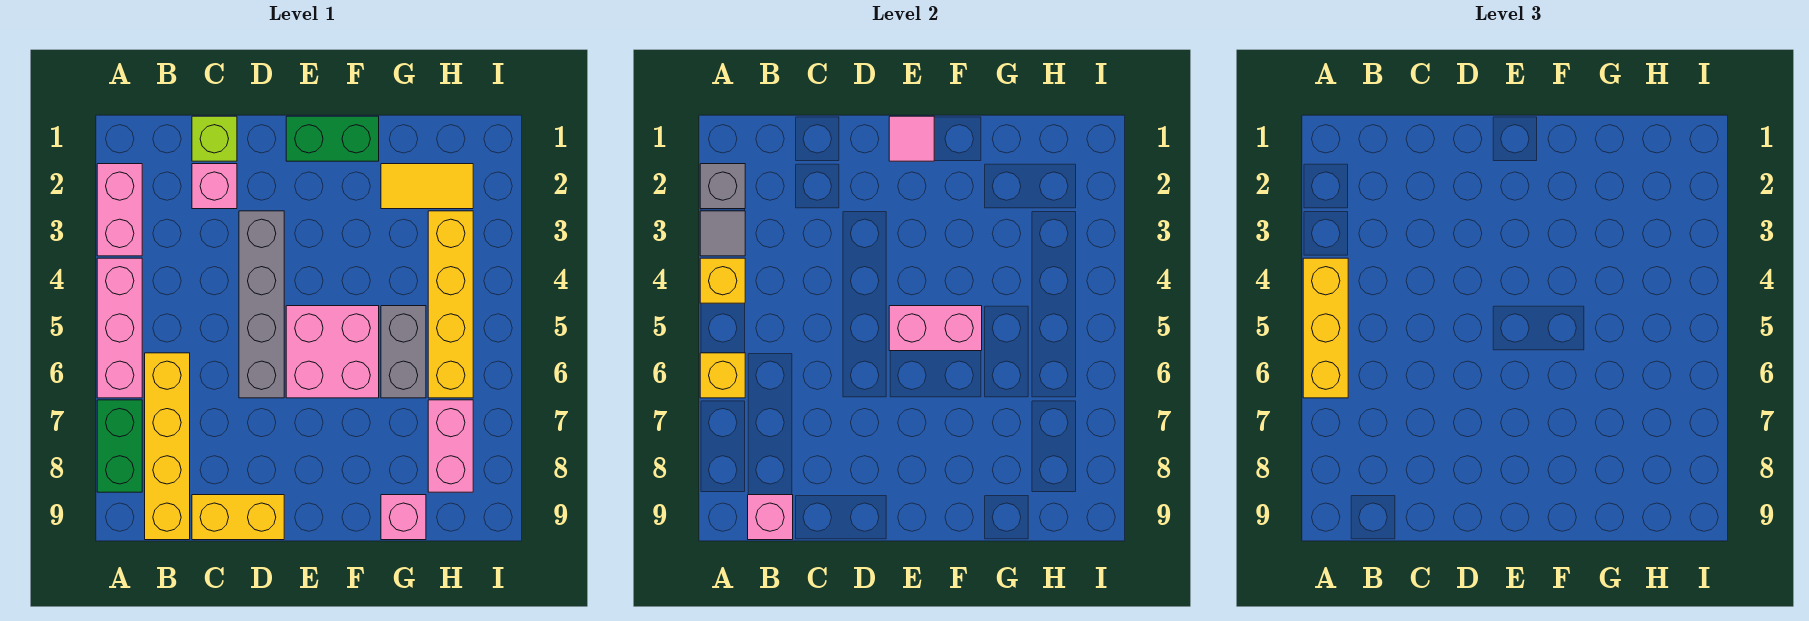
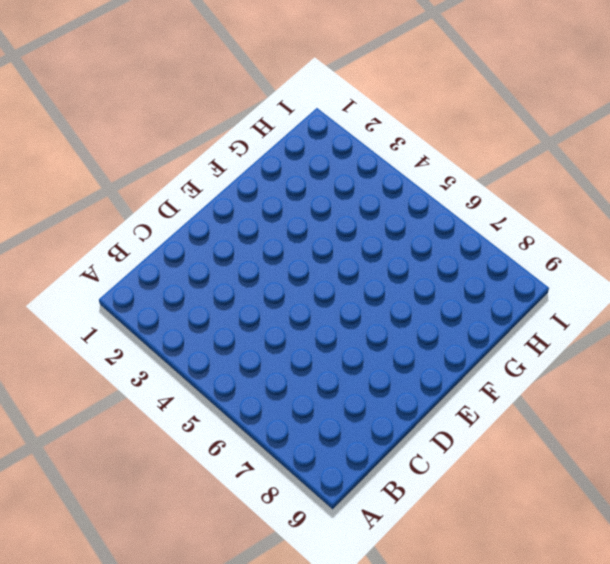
none -> pink 1x2 brick [97,164,142,256]
none -> pink 1x3 brick [97,258,142,398]
none -> green 1x2 brick [97,400,142,492]

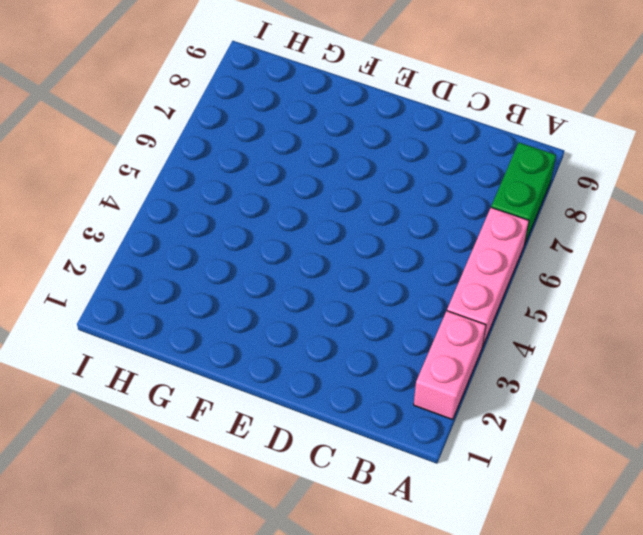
none -> yellow 1x4 brick [145,353,190,540]
none -> lime 1x1 brick [192,116,237,161]
none -> pink 1x1 brick [192,164,237,209]

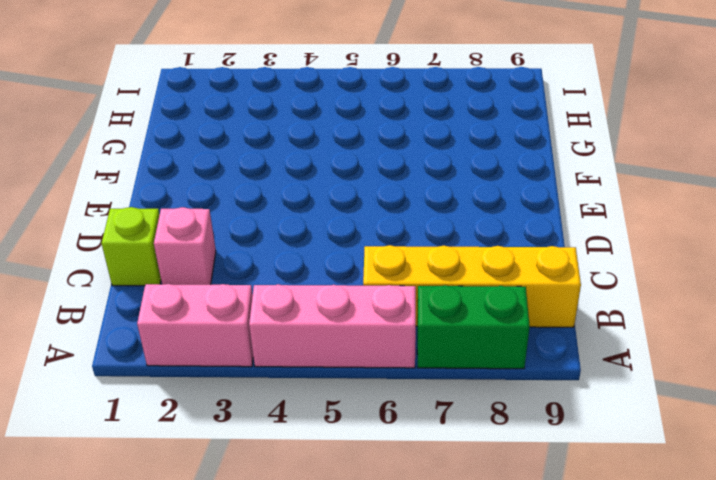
none -> yellow 1x2 brick [192,495,284,540]
none -> grey 1x4 brick [239,211,284,398]
none -> green 1x2 brick [286,116,379,161]

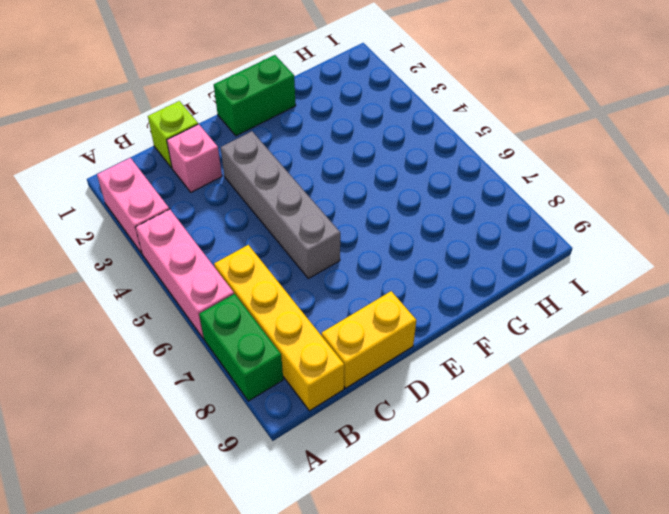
none -> pink 2x2 brick [286,306,379,398]
none -> yellow 1x2 tile [381,164,473,209]
none -> grey 1x2 brick [381,306,426,398]

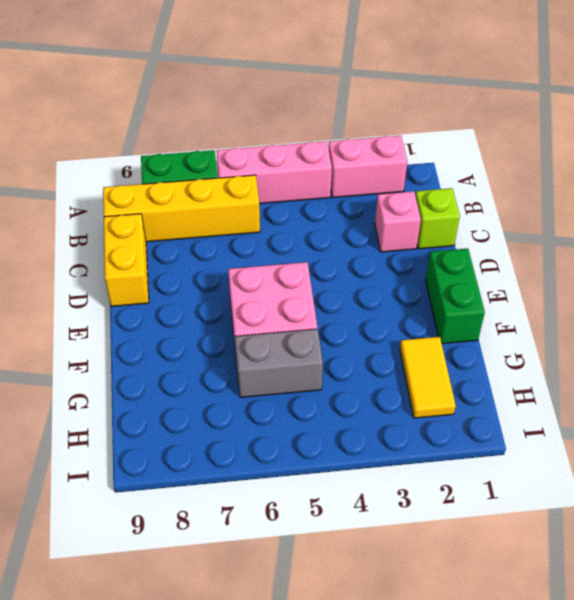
none -> grey 1x4 brick [239,211,284,398]
none -> pink 1x1 brick [381,495,426,540]
none -> yellow 1x4 brick [428,211,473,398]

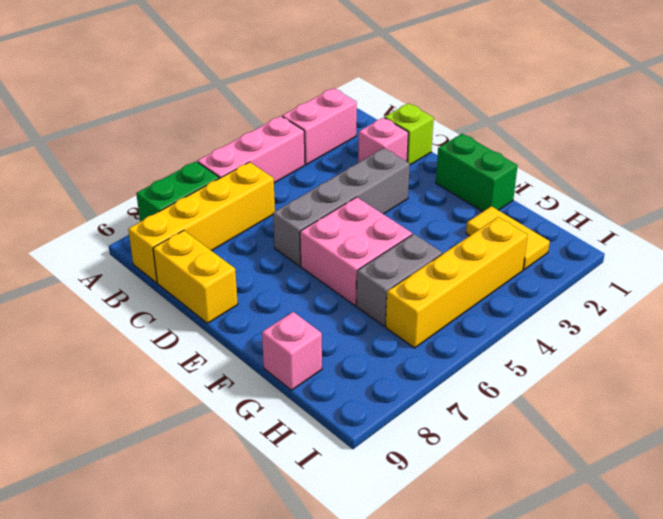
none -> pink 1x2 brick [428,400,473,492]
none -> grey 1x1 brick [700,164,745,209]
none -> grey 1x1 tile [700,211,745,256]

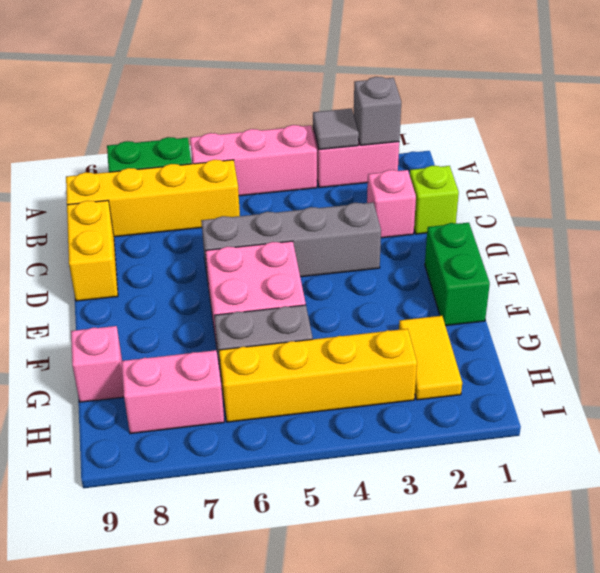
none -> yellow 1x1 brick [700,258,745,303]
none -> yellow 1x1 brick [700,353,745,398]
none -> pink 1x1 brick [748,495,793,540]

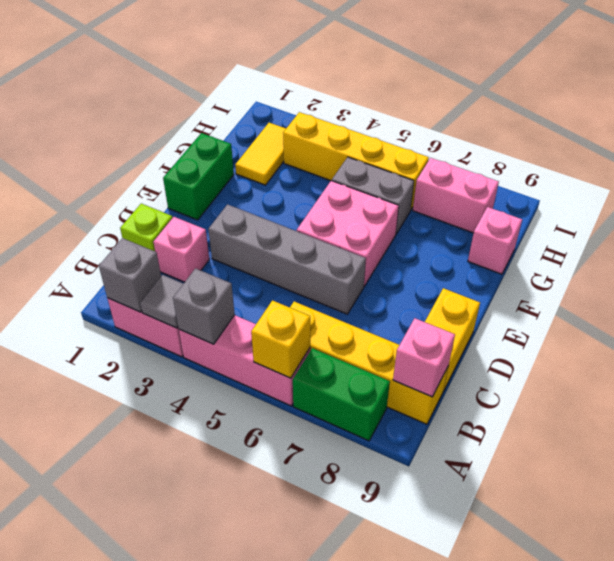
grey 1x1 brick [173,269,235,344] -> yellow 1x1 brick [700,258,745,303]
none -> pink 1x1 tile [889,116,934,161]
none -> pink 1x2 brick [889,306,982,351]
none -> yellow 1x3 brick [1303,258,1348,398]

